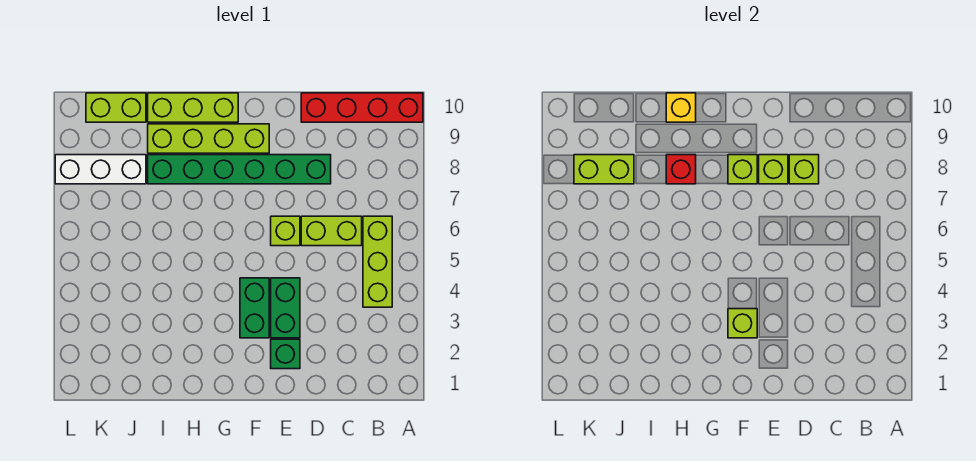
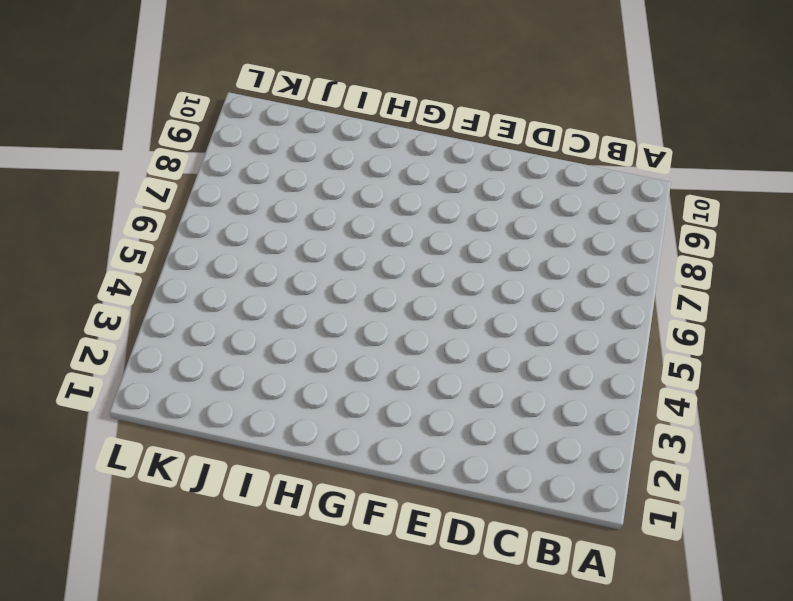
none -> red 1x4 brick [301,93,423,122]
none -> lime 1x3 brick [363,216,392,307]
none -> lime 1x2 brick [301,216,362,246]

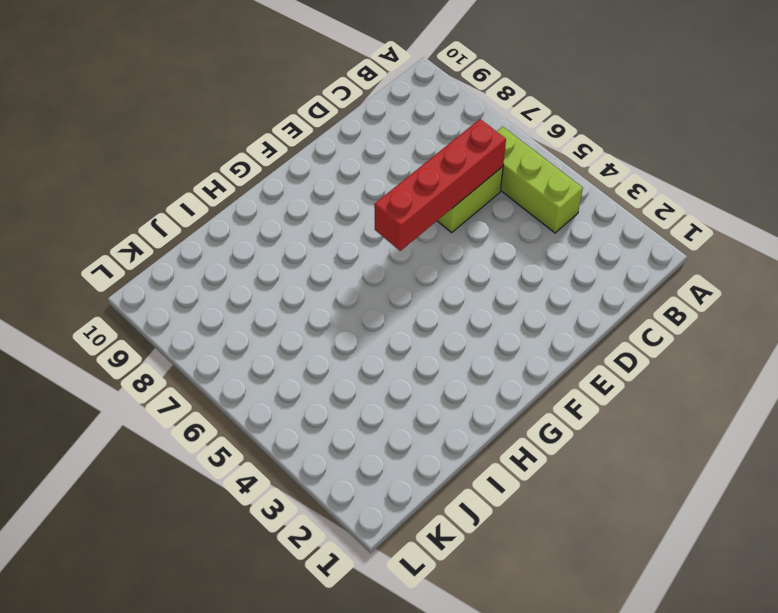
red 1x4 brick [374,119,506,251] -> red 1x4 brick moved to [301,93,423,122]
none -> green 1x6 brick [148,155,331,184]
none -> green 1x1 brick [271,339,300,369]
none -> green 1x2 brick [271,278,300,338]

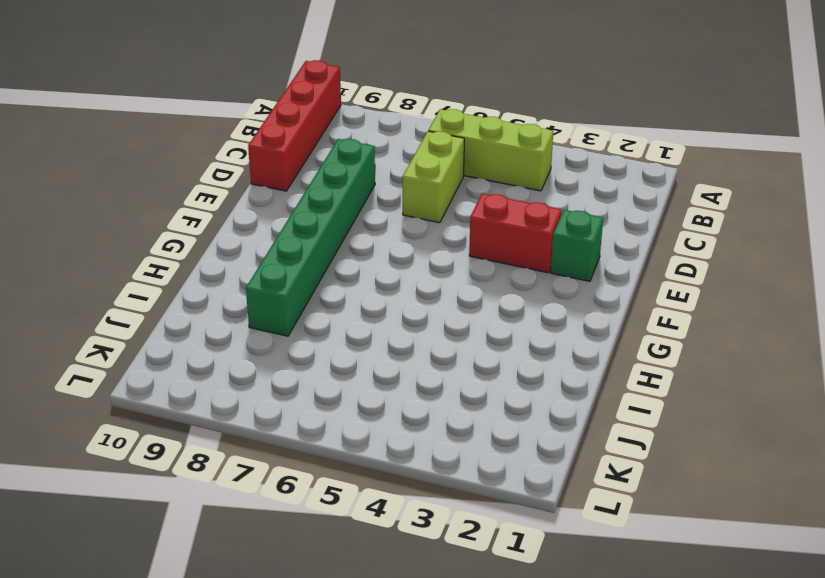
red 1x2 brick [469,193,562,273] -> green 1x2 brick [271,278,300,338]
none -> lime 1x1 brick [271,216,300,246]
none -> green 1x2 brick [240,278,269,338]
none -> lime 1x4 brick [148,124,269,153]

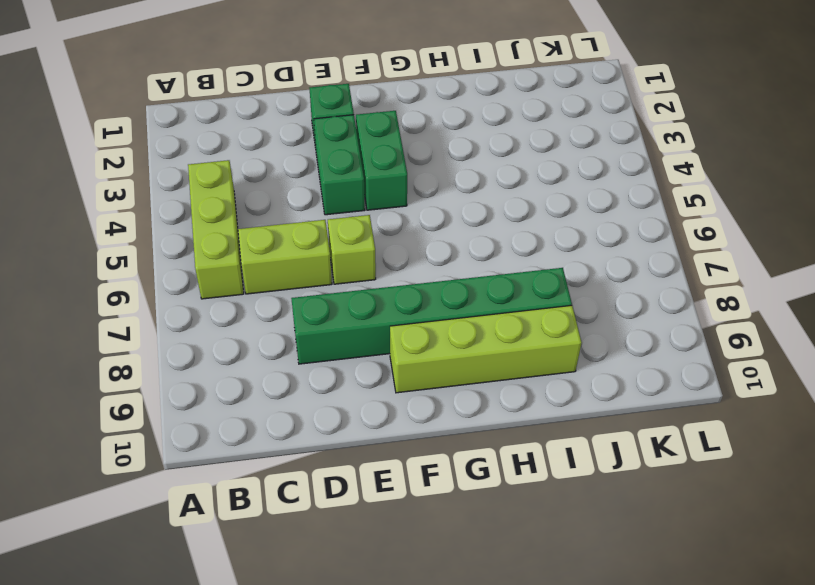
none -> red 1x4 brick [301,93,423,122]
none -> lime 1x3 brick [148,93,238,122]
none -> white 1x3 brick [55,155,146,184]

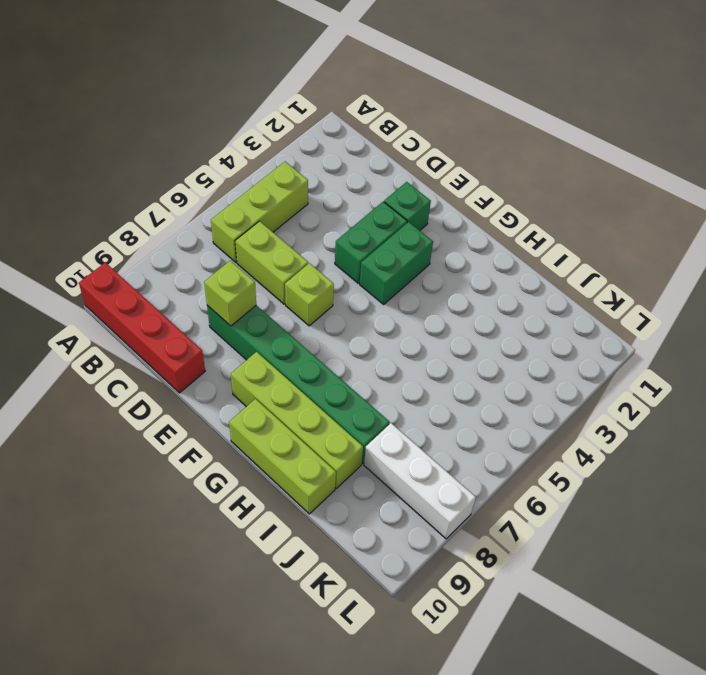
none -> lime 1x2 brick [86,93,146,122]
none -> lime 1x1 brick [759,155,788,184]
none -> lime 1x1 brick [728,309,757,338]

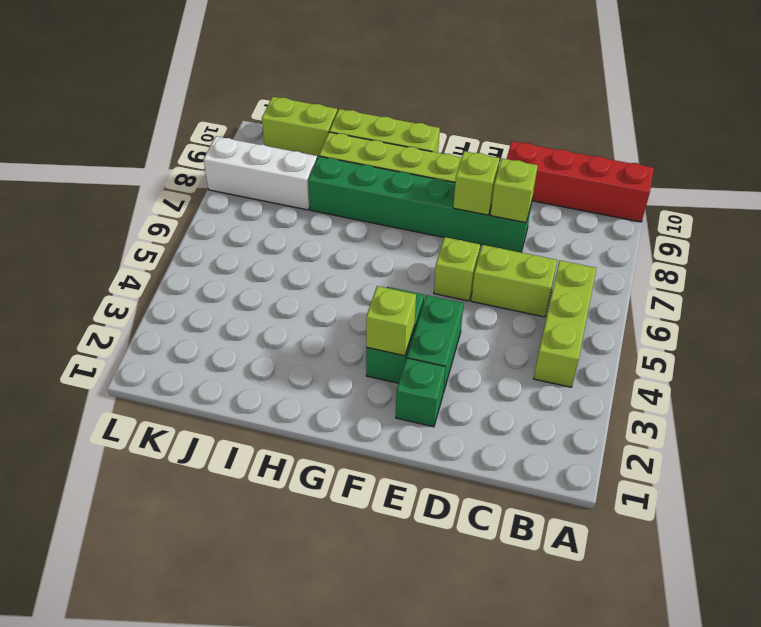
none -> lime 1x1 brick [728,155,757,184]
none -> red 1x1 brick [666,155,696,184]
none -> yellow 1x1 brick [666,93,696,122]

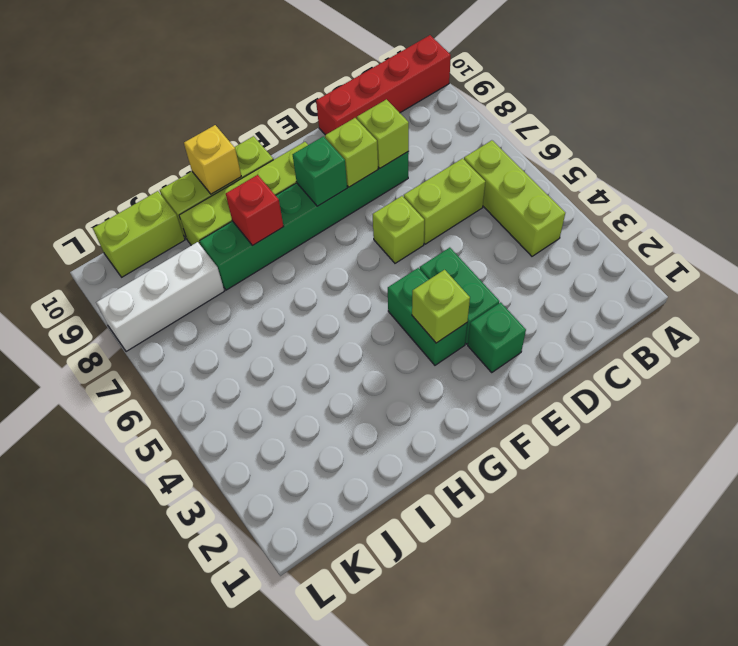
green 1x1 brick [293,136,347,206] -> lime 1x1 brick [728,155,757,184]
none -> lime 1x2 brick [574,155,634,184]

